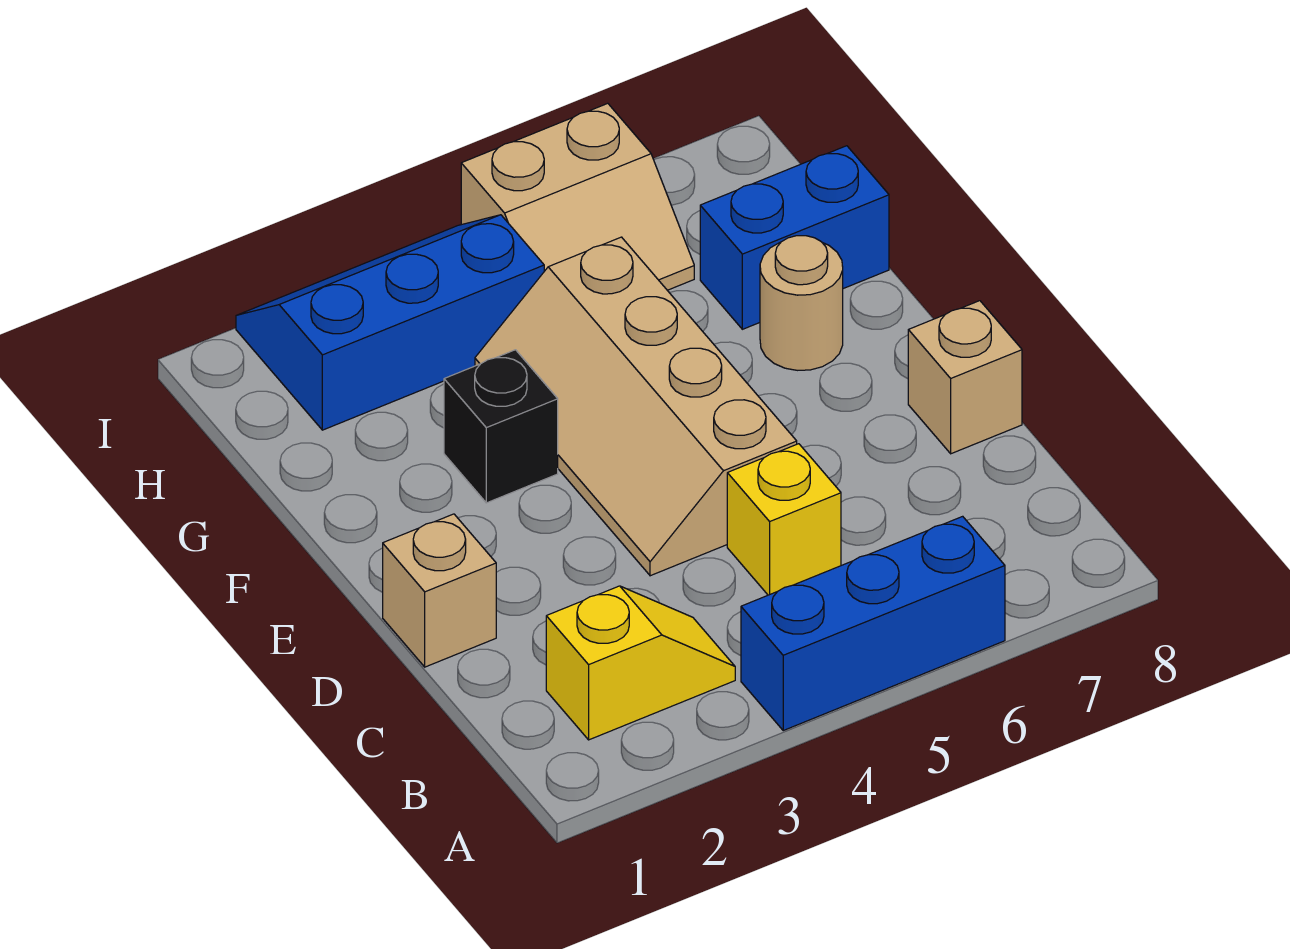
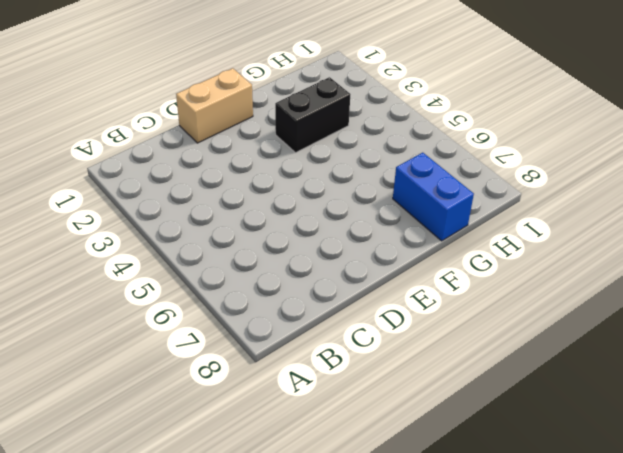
tan 1x2 brick [176,68,253,143] -> tan 1x1 brick [383,514,496,667]
black 1x2 brick [275,77,351,153] -> black 1x1 brick [444,350,558,503]
none -> blue 1x3 brick [741,516,1005,730]
none -> yellow 1x2 slope [546,586,735,740]

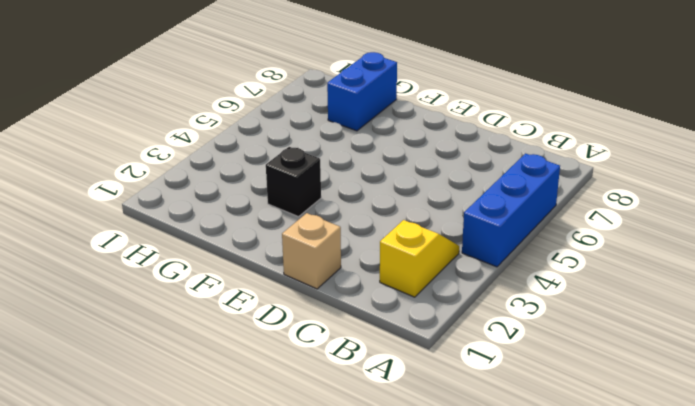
none -> yellow 1x1 brick [727,444,841,595]
none -> tan 2x4 slope [475,237,797,576]

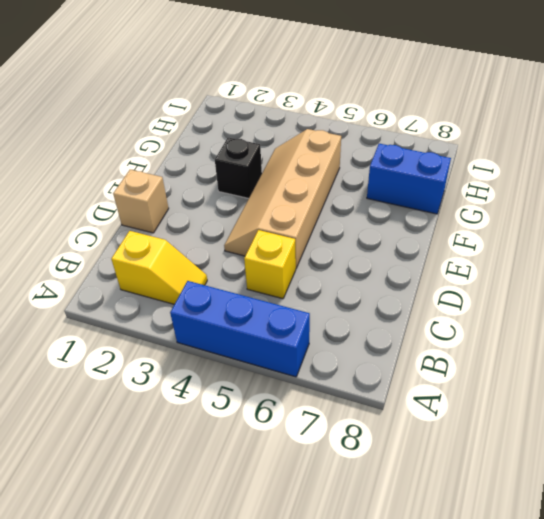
none -> tan 1x1 brick [908,301,1022,454]
none -> tan 1x1 round brick [760,236,843,370]

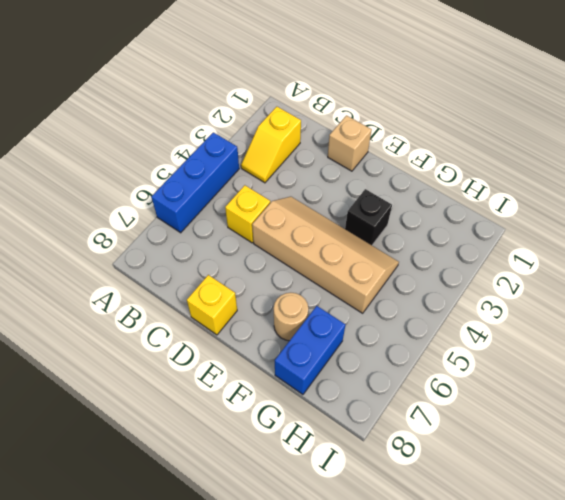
yellow 1x1 brick [187,275,237,335] -> tan 1x1 brick [908,301,1022,454]
none -> blue 2x3 slope [236,215,544,430]
none -> tan 2x2 slope [461,103,694,290]

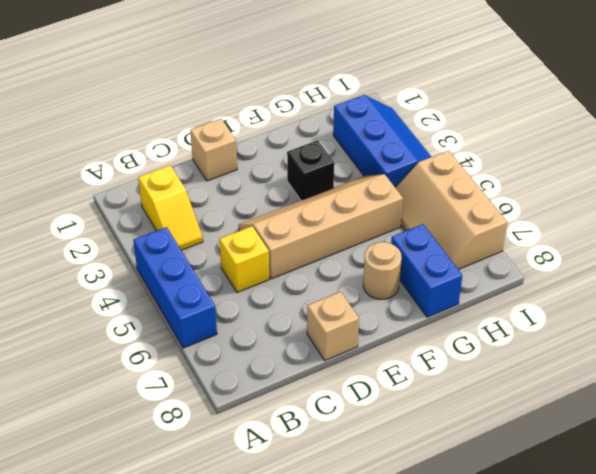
tan 2x3 slope [395,150,507,270] -> tan 2x2 slope [461,103,694,290]

